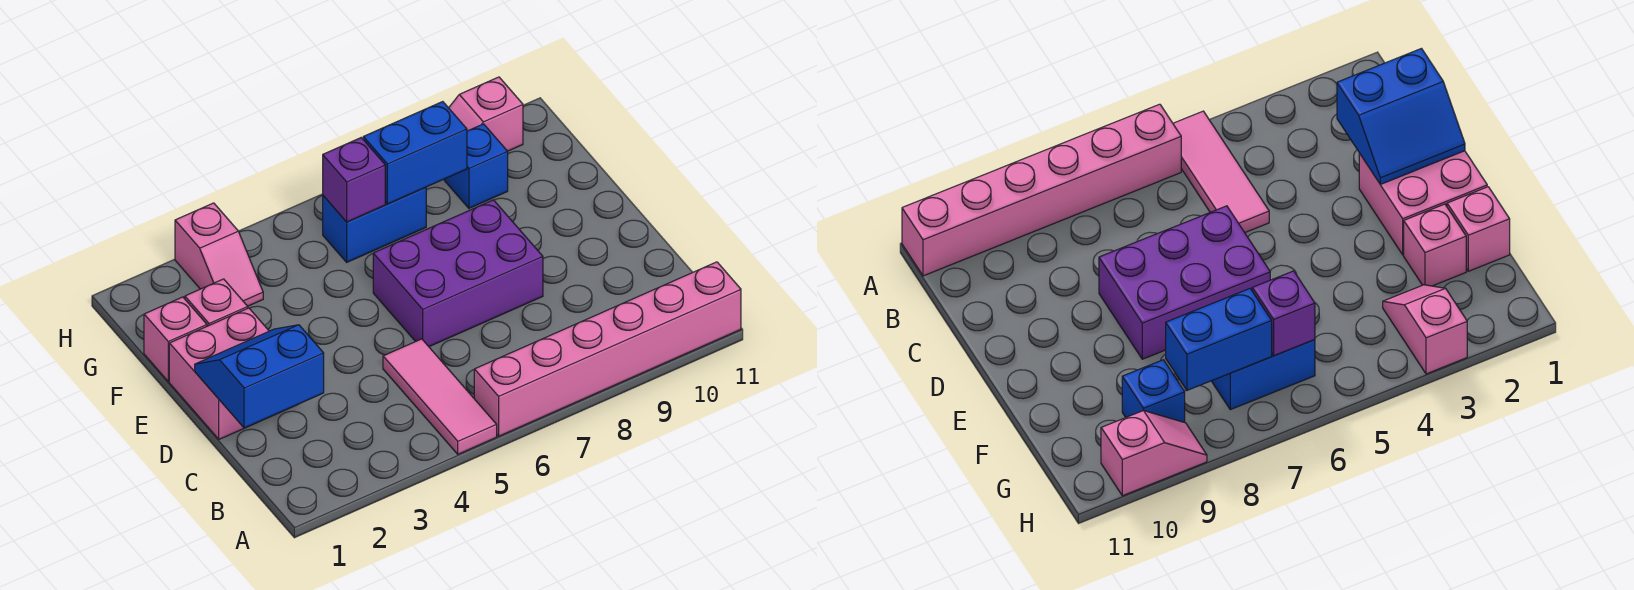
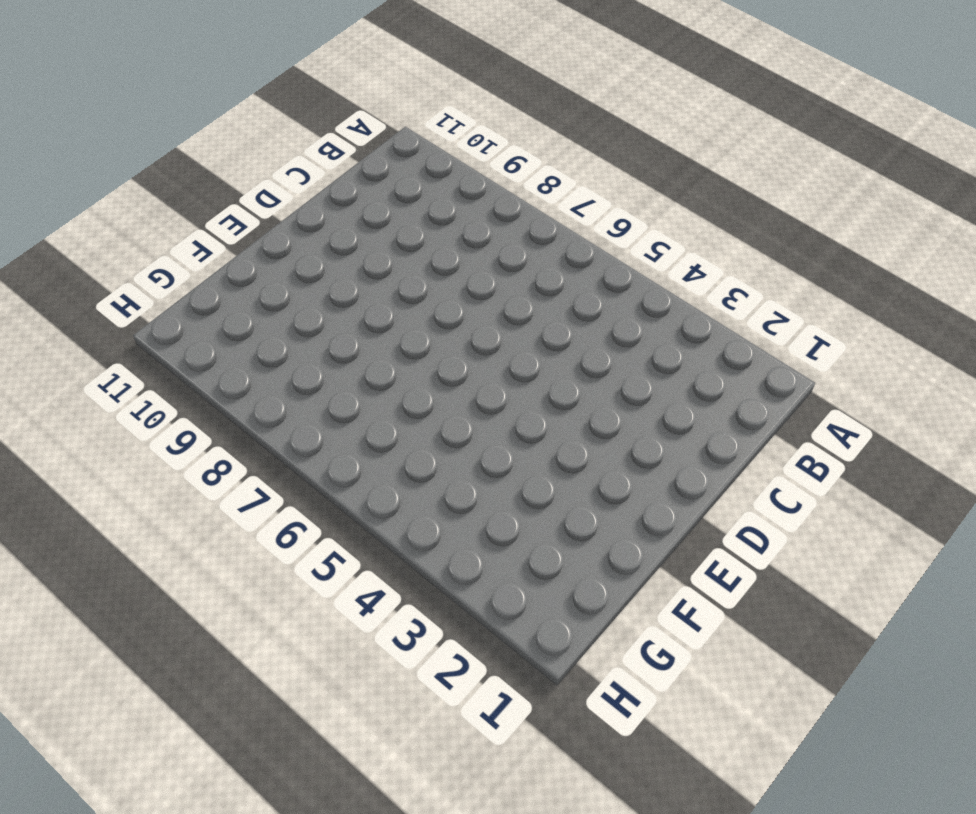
none -> pink 1x3 tile [383,339,497,454]
none -> pink 1x6 brick [474,262,741,436]
none -> pink 2x2 brick [169,308,269,439]

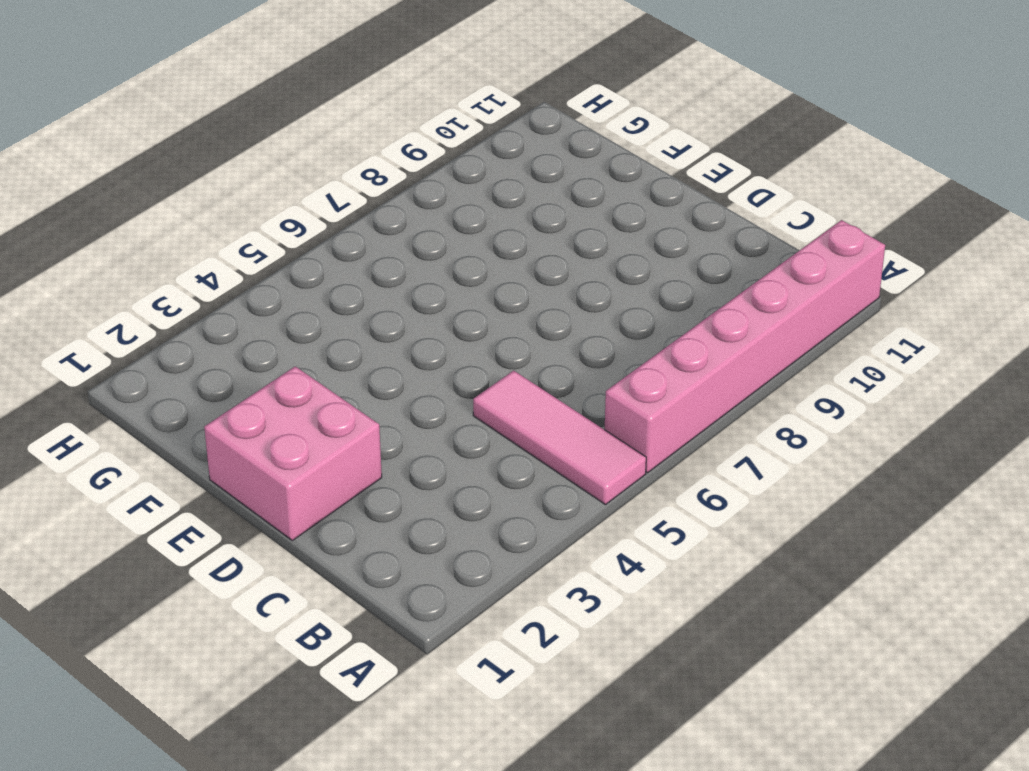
none -> purple 2x3 brick [373,200,543,347]
none -> pink 1x1 brick [144,297,207,381]
none -> pink 1x1 brick [185,279,248,326]

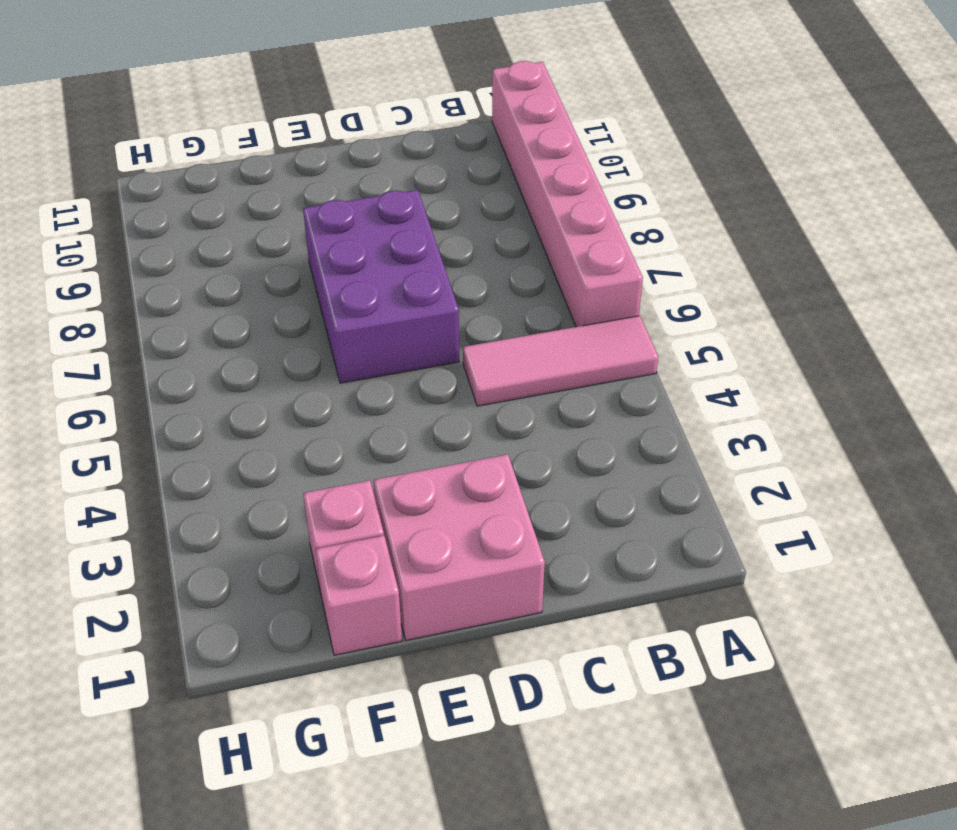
none -> pink 1x2 slope [175,203,263,306]
none -> blue 1x2 brick [323,188,426,262]
none -> blue 1x1 brick [445,124,508,208]

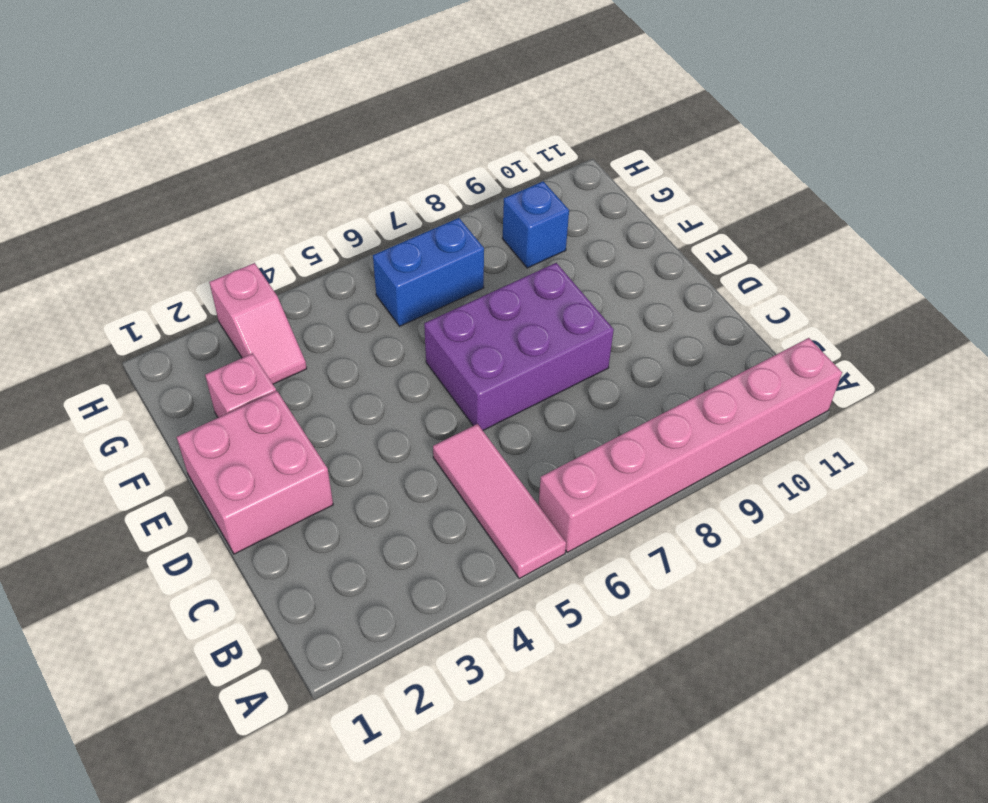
none -> pink 1x1 brick [144,297,207,381]
none -> pink 1x2 slope [449,77,523,151]
none -> blue 2x2 slope [195,325,324,428]

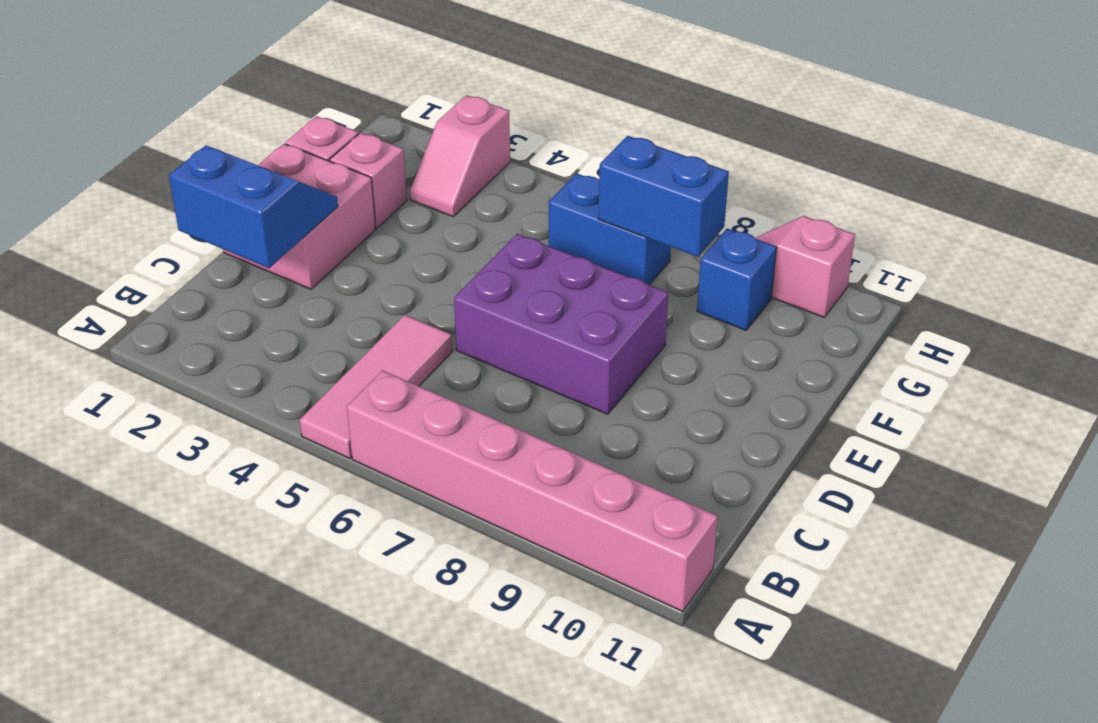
none -> purple 1x1 brick [323,138,385,222]

